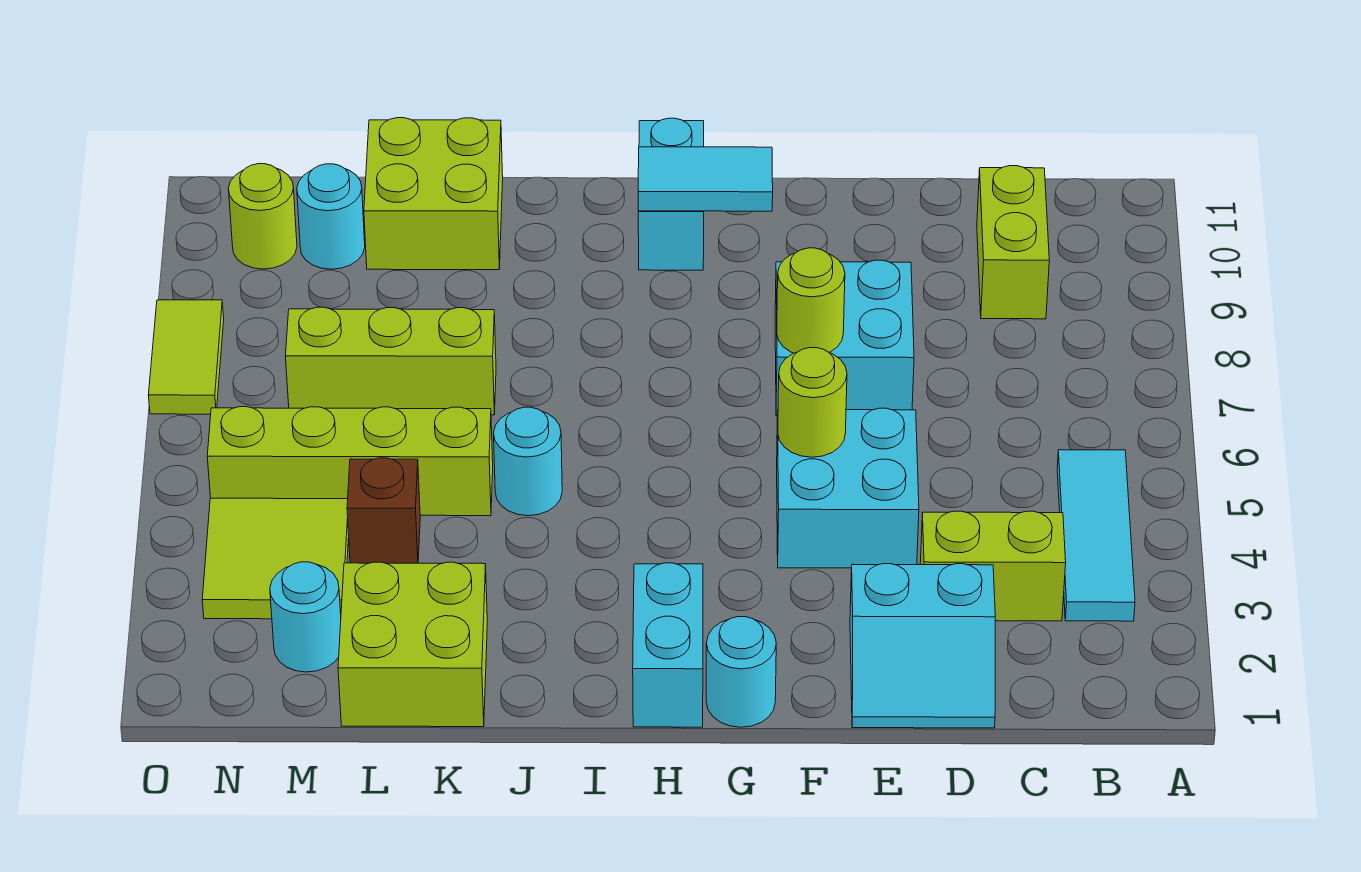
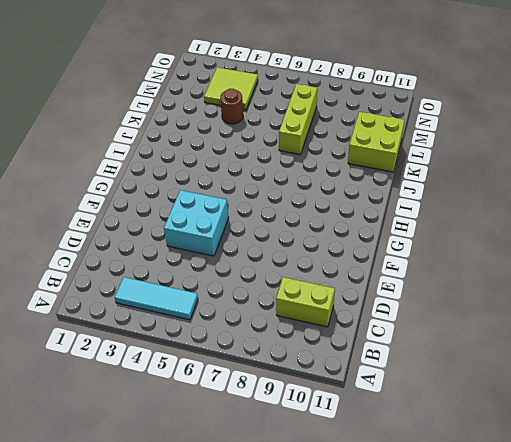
brown 1x1 round brick [220,89,243,124] -> brown 1x1 brick [347,458,420,563]
none -> lime 1x2 brick [920,511,1066,621]
none -> cyan 2x2 slope [850,564,995,728]
none -> cyan 2x2 brick [775,260,914,416]

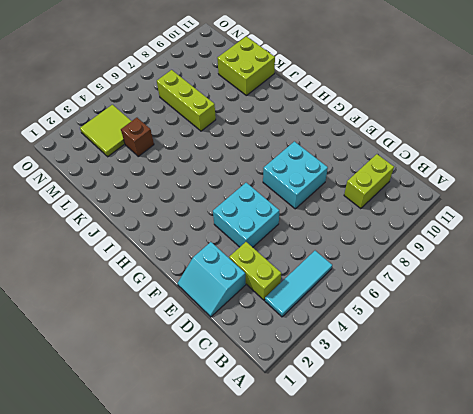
none -> cyan 1x1 round brick [706,617,776,727]
none -> cyan 1x2 brick [633,563,703,727]
none -> cyan 1x2 brick [638,118,704,270]

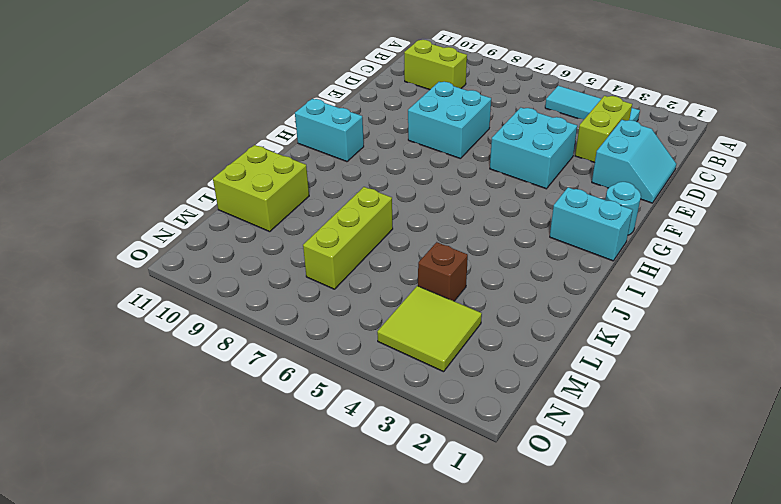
none -> cyan 1x1 round brick [494,407,562,516]
none -> lime 2x2 brick [338,562,487,727]
none -> lime 1x4 brick [207,407,493,516]

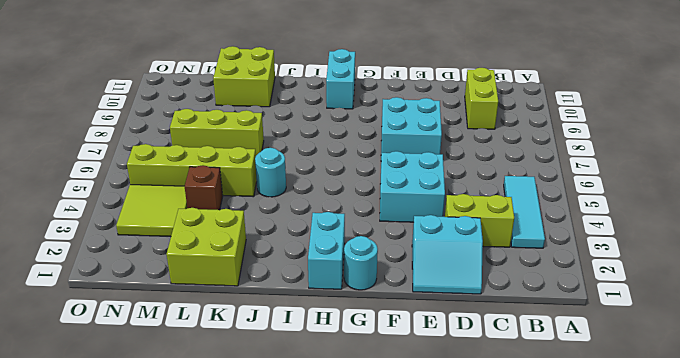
none -> cyan 1x1 round brick [270,562,341,672]
none -> cyan 1x1 round brick [297,164,365,269]
none -> lime 1x1 round brick [228,164,297,269]

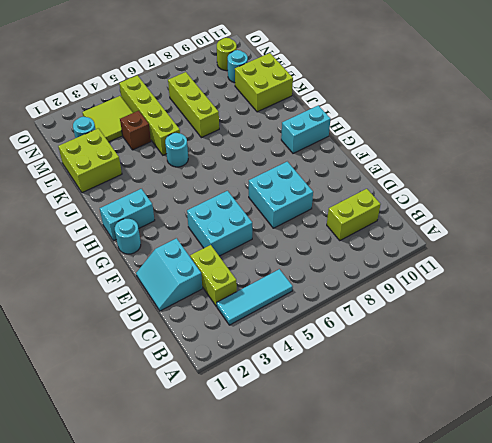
none -> lime 1x2 tile [148,300,224,414]
none -> lime 1x1 round brick [778,348,847,457]
none -> lime 1x1 round brick [777,248,845,353]

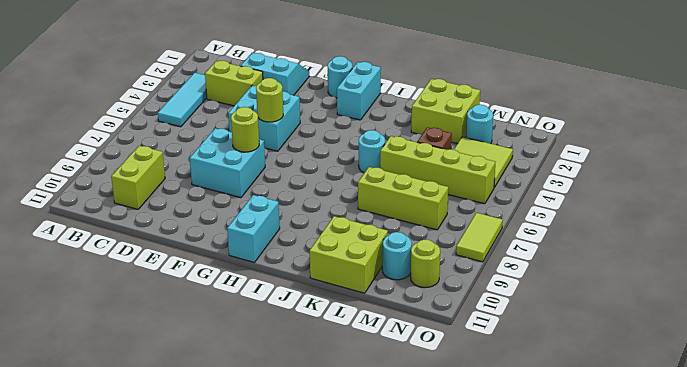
none -> cyan 1x2 tile [638,147,773,211]

